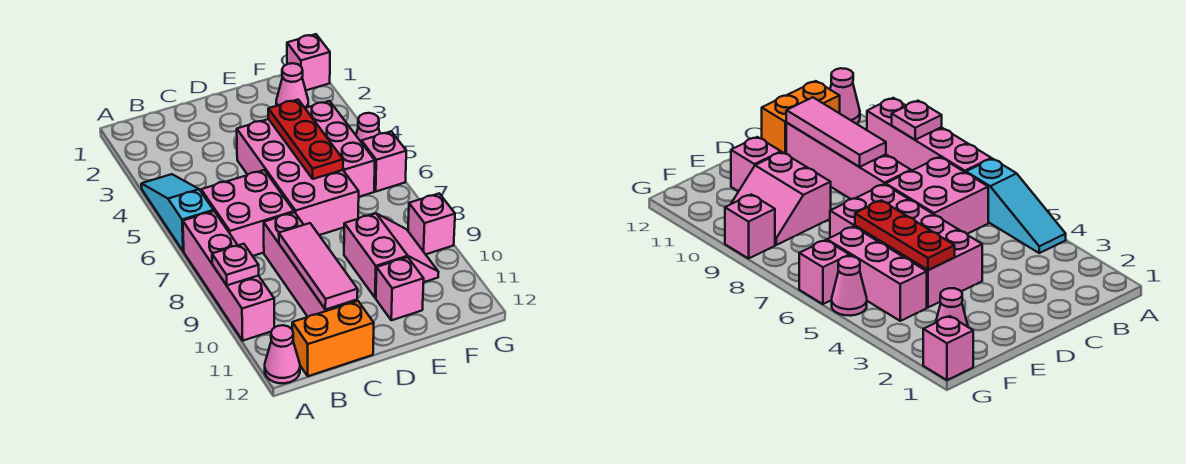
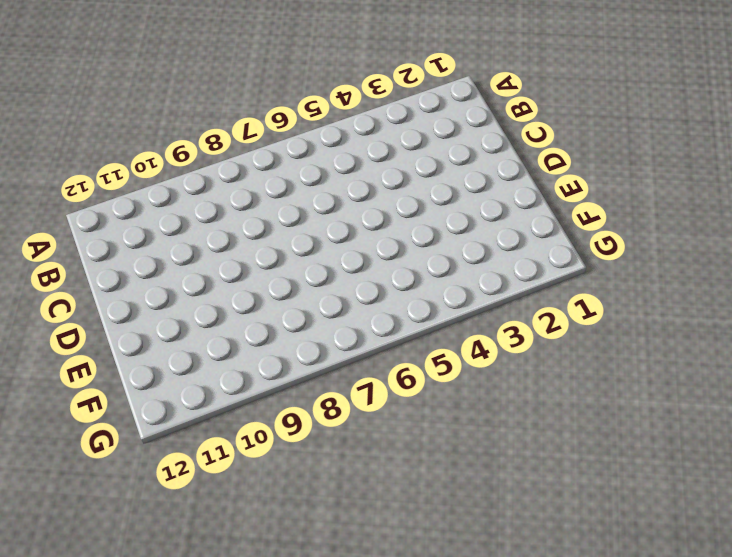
none -> cyan 1x3 slope [141,174,214,251]
none -> pink 1x4 brick [183,211,274,341]
none -> pink 1x1 cone [265,325,300,383]

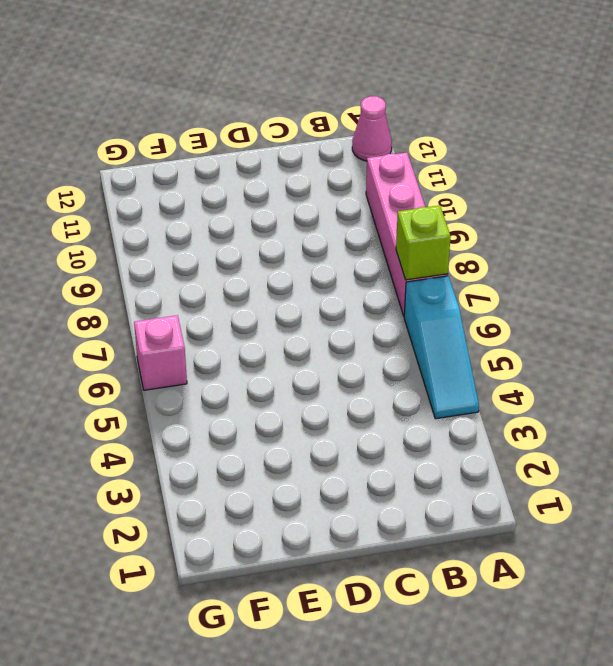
lime 1x1 brick [396,205,451,280] -> none
none -> pink 2x2 brick [201,170,294,256]
none -> orange 1x2 brick [292,301,374,376]
none -> pink 1x4 brick [264,212,357,317]

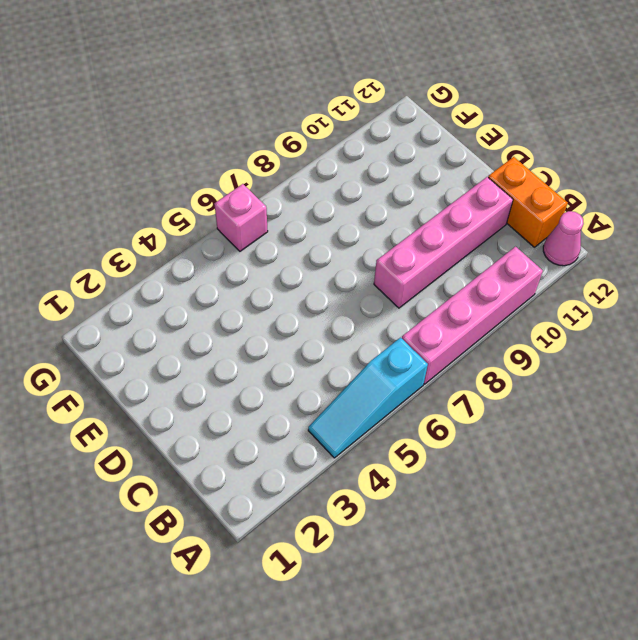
none -> pink 2x2 brick [201,170,294,256]
none -> pink 2x4 brick [237,119,359,235]
none -> pink 2x2 slope [344,213,438,298]

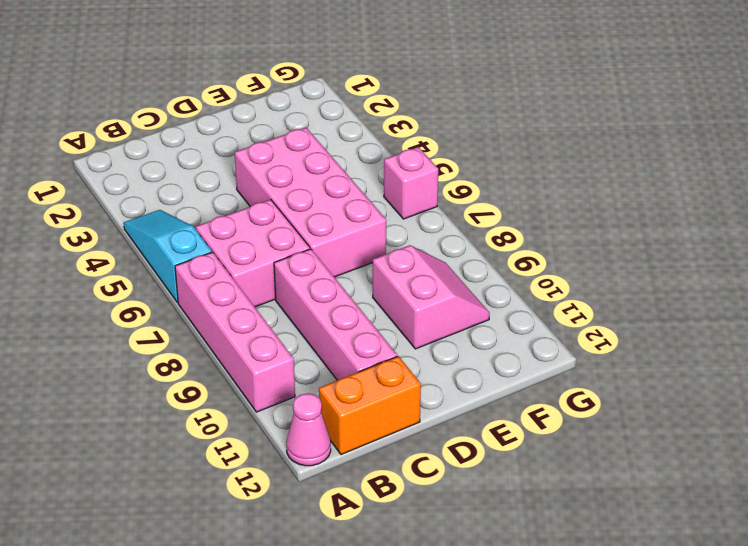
none -> pink 1x1 brick [376,257,424,320]
none -> pink 1x1 cone [276,63,308,108]
none -> pink 1x3 brick [305,101,375,197]

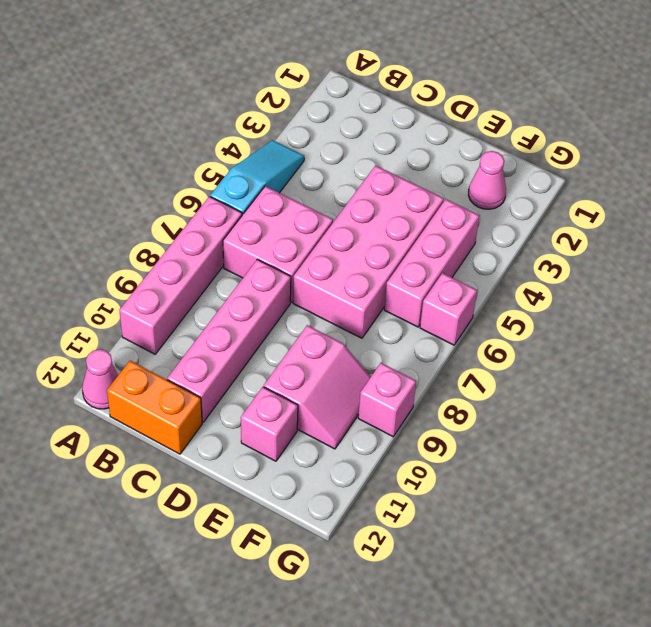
none -> pink 1x1 brick [287,34,330,90]
none -> pink 1x1 cone [356,113,380,143]
none -> pink 1x1 plate [212,244,259,285]

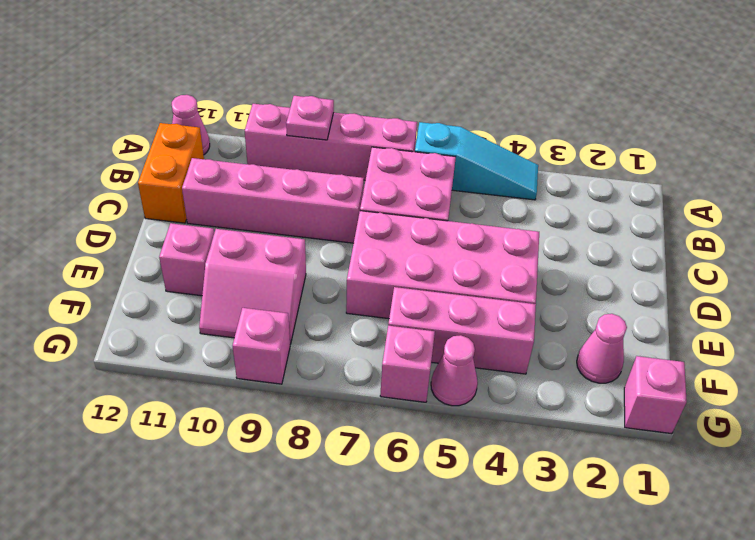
none -> pink 1x3 tile [279,223,358,310]
none -> red 1x3 plate [268,100,343,179]

